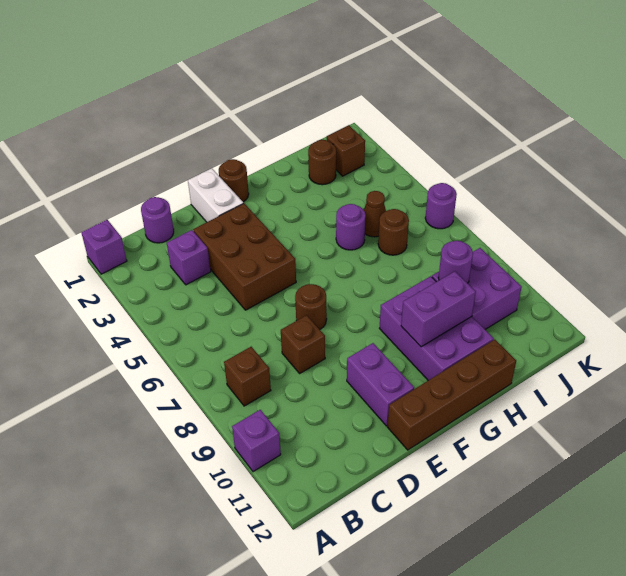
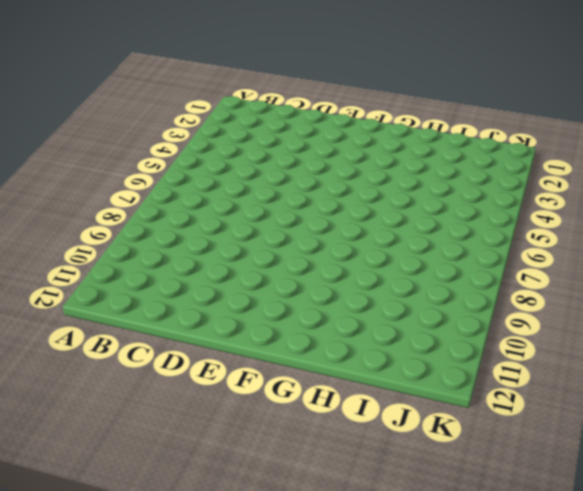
none -> purple 1x1 brick [81,220,127,274]
none -> purple 1x1 brick [232,410,281,472]
none -> brown 1x1 brick [224,347,271,406]

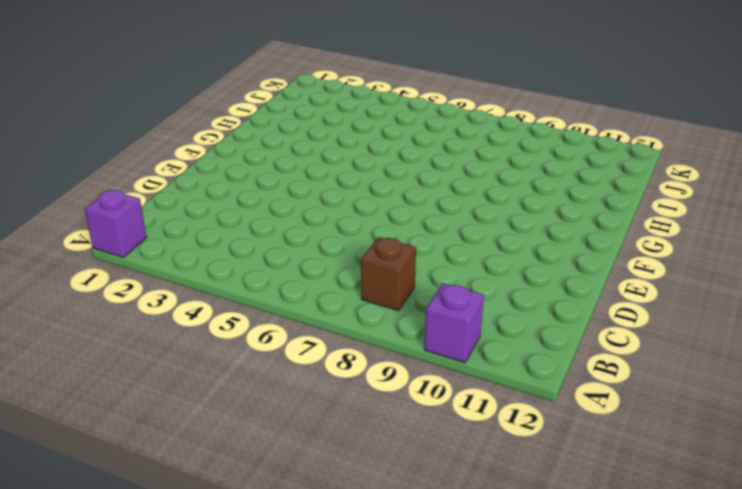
none -> purple 1x1 round brick [141,197,174,243]
none -> purple 1x1 brick [167,230,211,285]
none -> brown 2x3 brick [193,203,296,310]

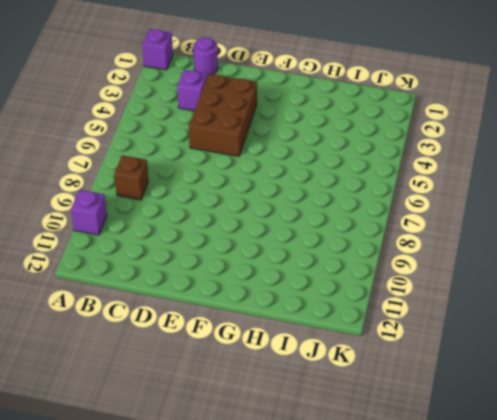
none -> brown 1x1 brick [281,315,325,373]
none -> white 1x2 brick [188,168,243,222]
none -> brown 1x1 round brick [295,284,327,329]

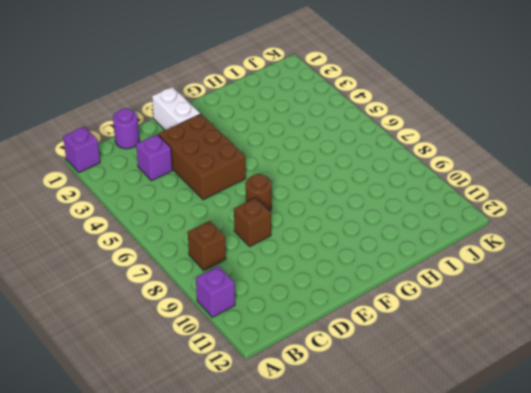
none -> purple 1x2 brick [347,343,414,426]
none -> brown 1x4 brick [387,340,516,450]
none -> brown 1x1 round brick [219,159,249,202]

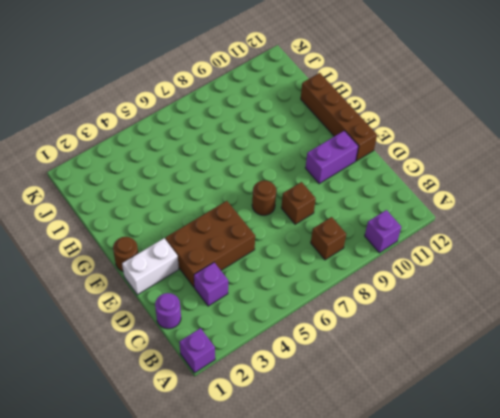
none -> purple 2x3 brick [379,276,494,380]
none -> purple 1x1 round brick [336,204,366,250]
none -> brown 1x1 round brick [308,140,336,185]

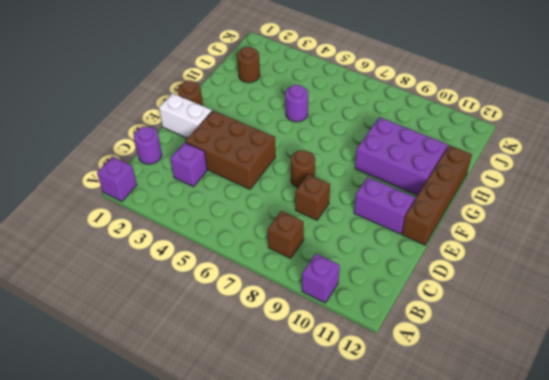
none -> brown 1x1 cone [364,191,386,237]
none -> brown 1x1 round brick [378,209,409,255]
none -> purple 2x2 brick [432,248,522,329]

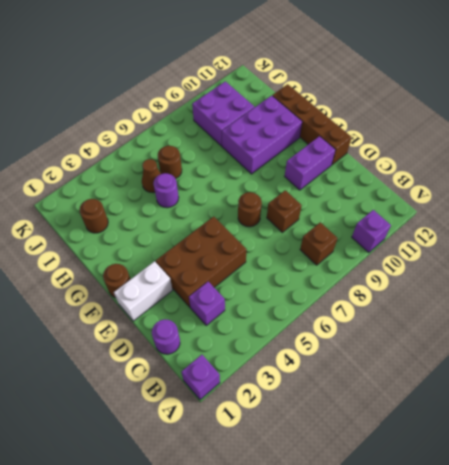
none -> brown 1x1 brick [327,125,365,176]
none -> purple 1x1 round brick [425,183,457,229]
none -> purple 1x2 brick [401,272,476,347]

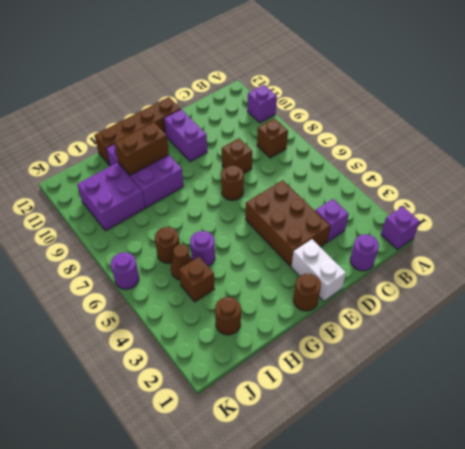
brown 1x2 brick [114,122,169,175] -> purple 1x2 brick [401,272,476,347]
brown 1x1 brick [179,257,214,302] -> brown 1x1 brick moved to [327,125,365,176]
none -> purple 1x1 round brick [438,241,473,283]

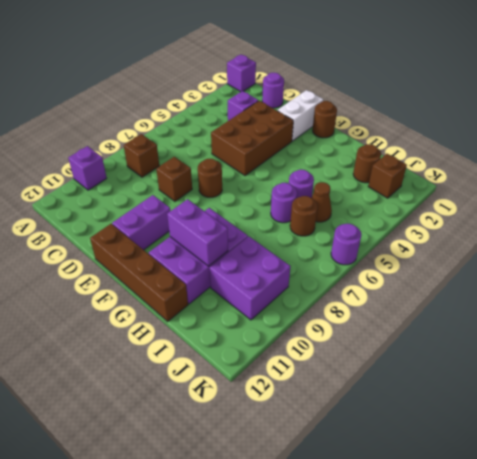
purple 1x1 round brick [271,183,297,223] -> purple 1x1 round brick moved to [438,241,473,283]

